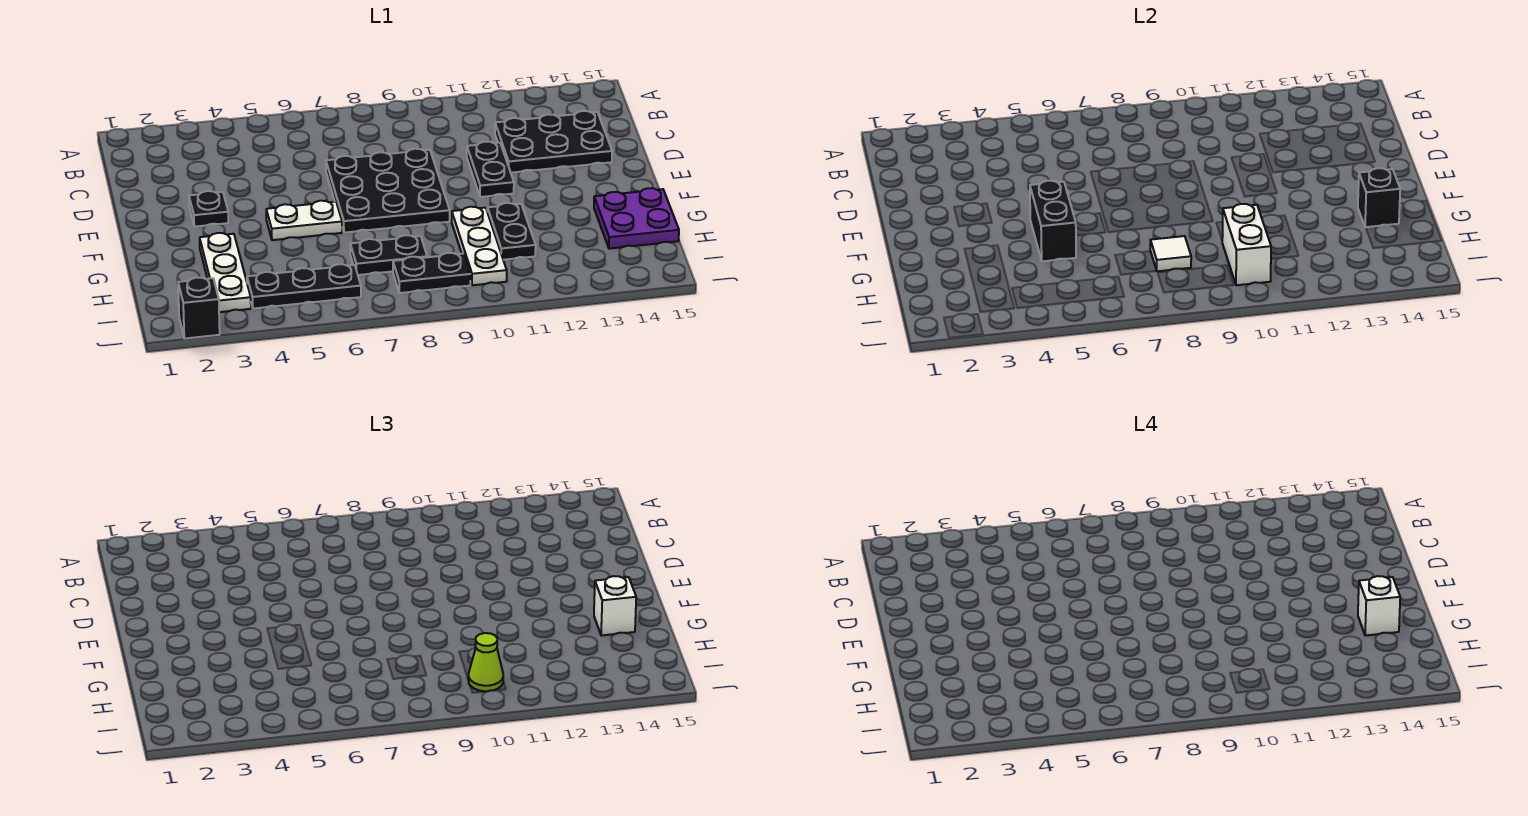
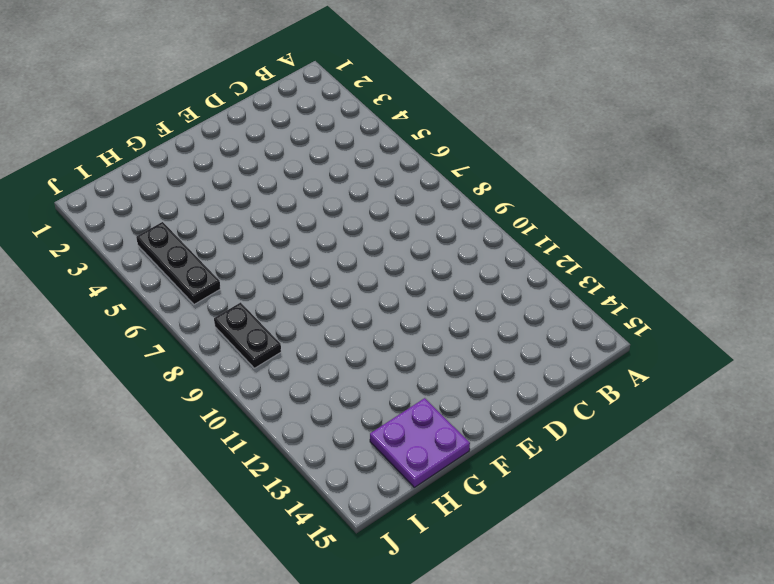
none -> black 2x3 plate [495,111,612,173]
none -> black 3x3 plate [326,149,450,233]
none -> black 1x2 plate [467,142,514,197]

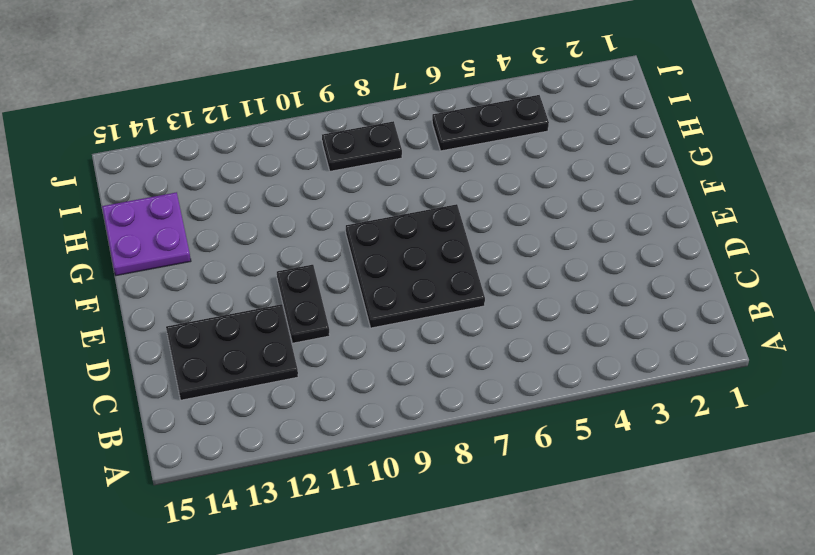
none -> black 1x1 plate [189,191,229,227]
none -> white 1x2 plate [266,201,342,240]
none -> white 1x3 plate [200,233,251,312]

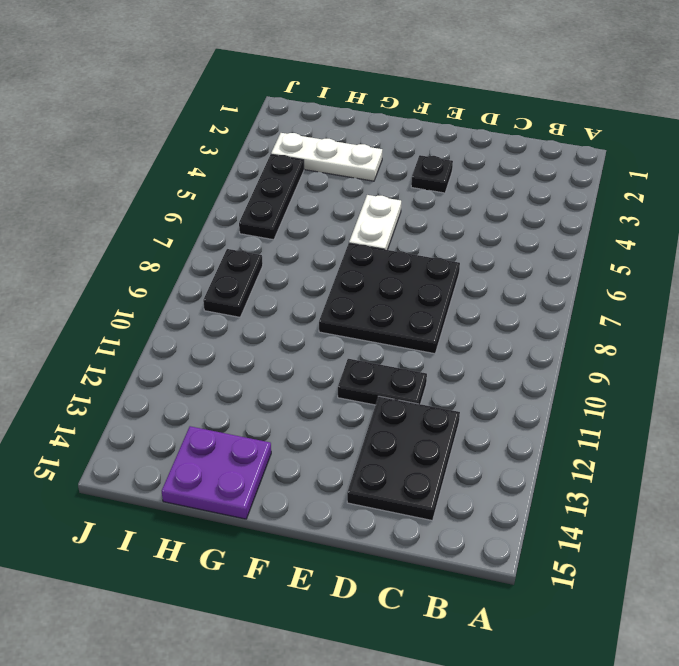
none -> white 1x3 plate [452,207,507,285]
none -> black 1x2 plate [487,203,536,260]
none -> black 1x2 plate [350,235,427,275]

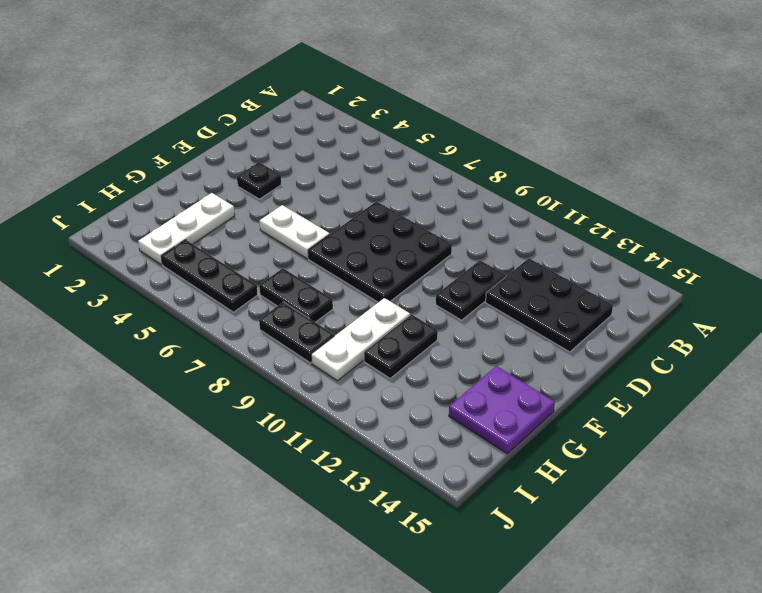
none -> black 1x1 brick [178,277,220,338]
none -> black 1x2 brick [1030,181,1076,261]
none -> black 1x1 brick [1358,168,1400,228]

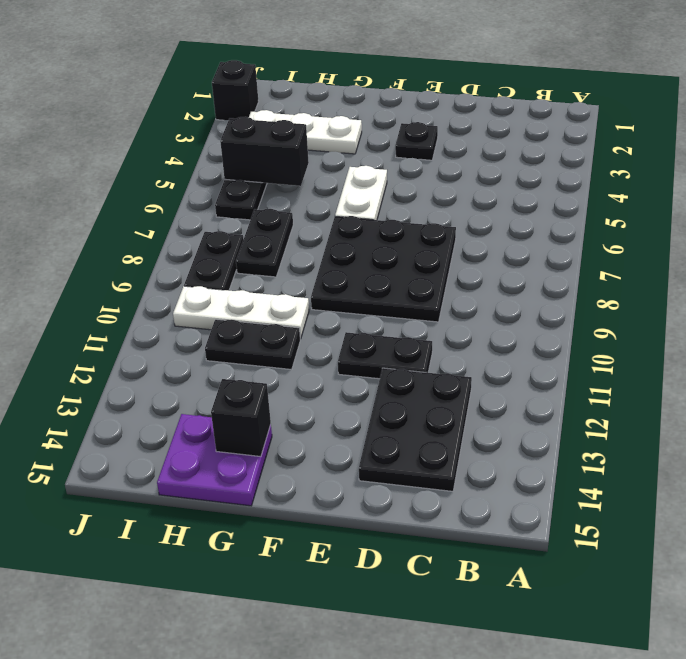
black 1x2 brick [220,117,309,186] -> black 1x2 brick moved to [1030,181,1076,261]
none -> white 1x1 tile [1150,236,1191,271]
none -> white 1x2 brick [1222,204,1271,285]
none -> white 1x1 brick [594,576,636,636]

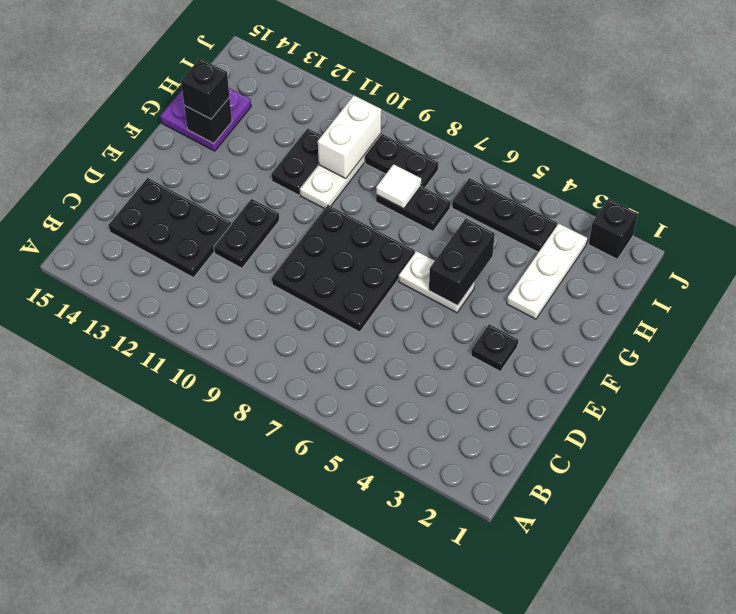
black 1x1 brick [181,58,229,119] -> white 1x1 brick [594,576,636,636]
none -> lime 1x1 cone [468,633,503,692]
none -> white 1x1 brick [1358,576,1400,636]

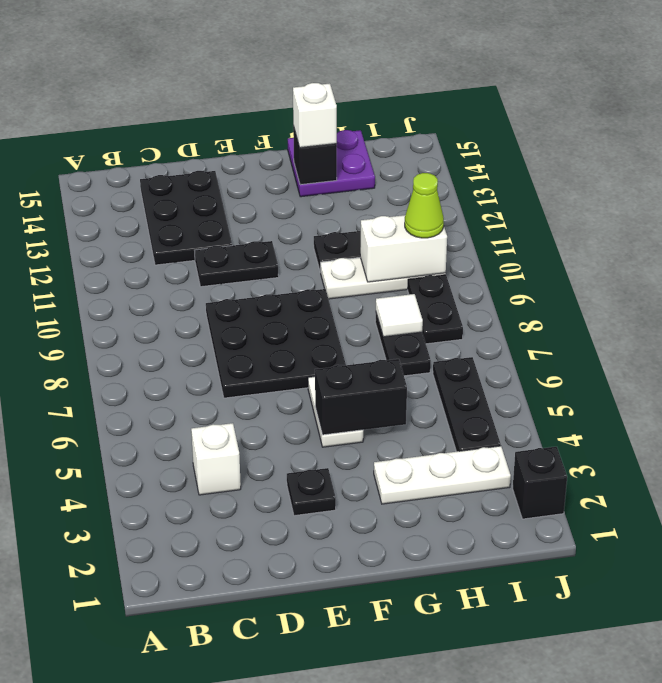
white 1x1 brick [191,423,241,495] -> white 1x1 brick moved to [1358,576,1400,636]

